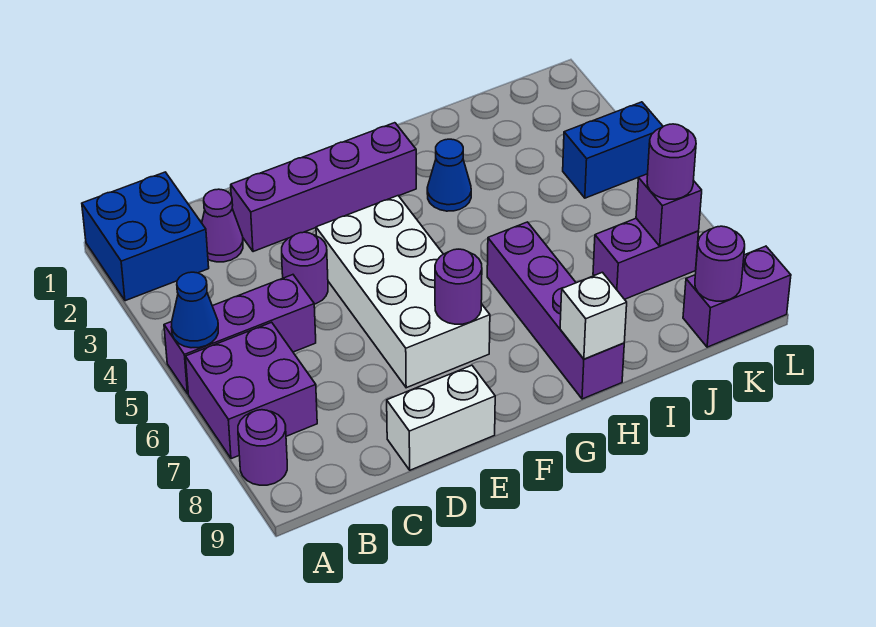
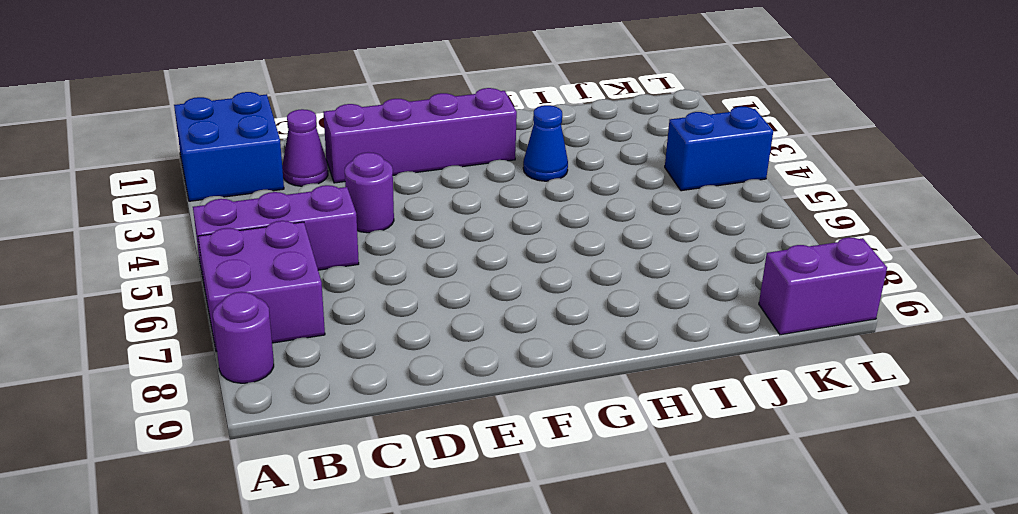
none -> white 1x2 brick [387,365,495,470]
none -> white 2x4 brick [316,196,490,388]
none -> purple 1x4 brick [487,222,624,399]

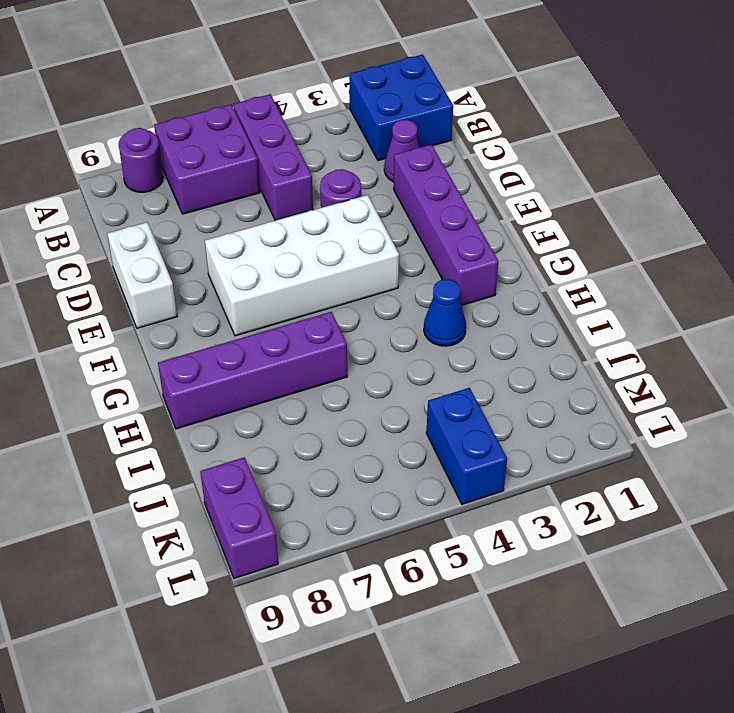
none -> purple 1x2 brick [593,218,699,299]
none -> blue 1x1 cone [171,272,218,348]
none -> purple 1x1 round brick [435,249,482,324]

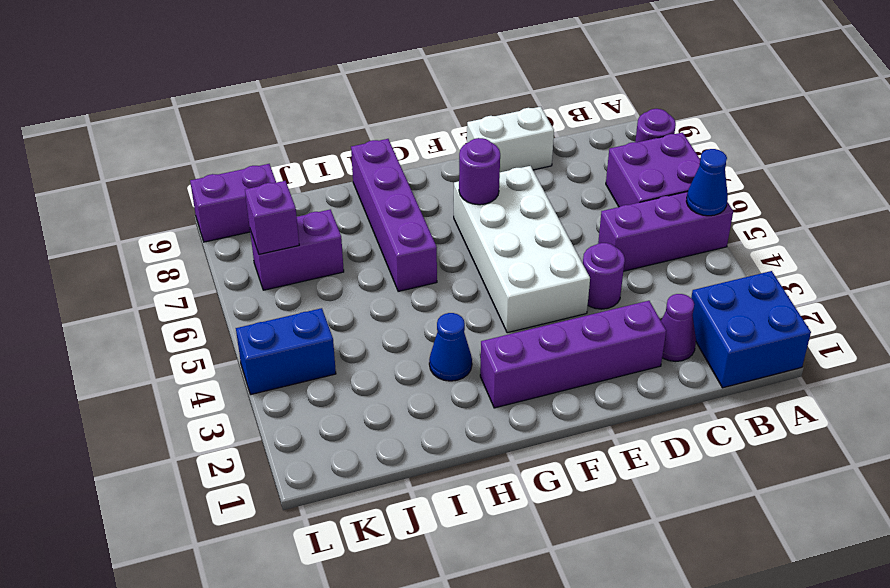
none -> white 1x1 brick [560,272,627,359]
none -> purple 1x1 round brick [695,226,745,301]
none -> purple 1x1 round brick [647,124,696,199]

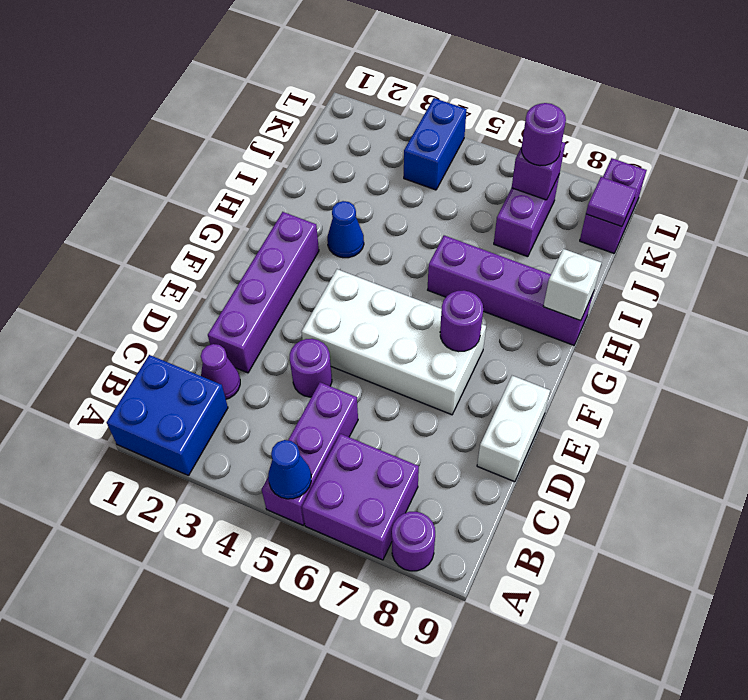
purple 1x1 tile [586,177,637,227] -> purple 1x1 round brick [695,226,745,301]

